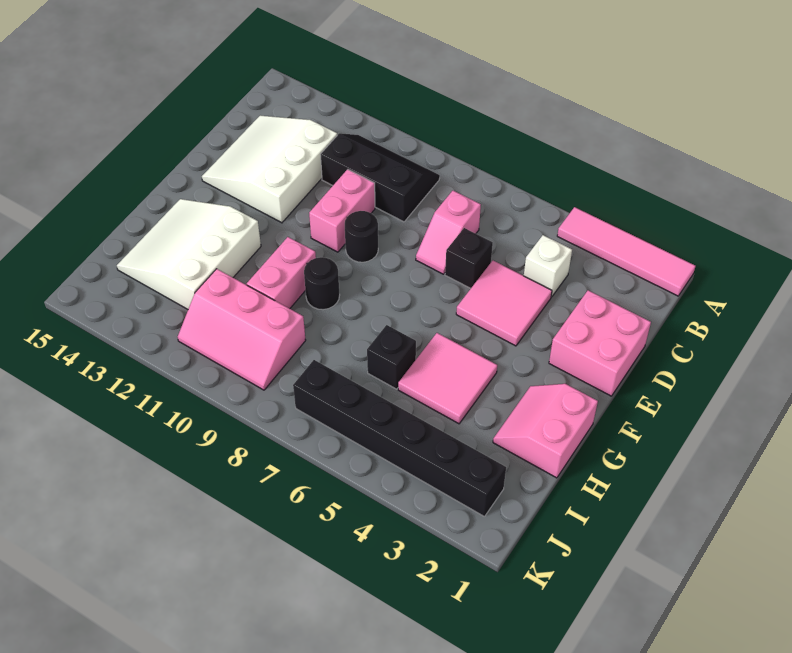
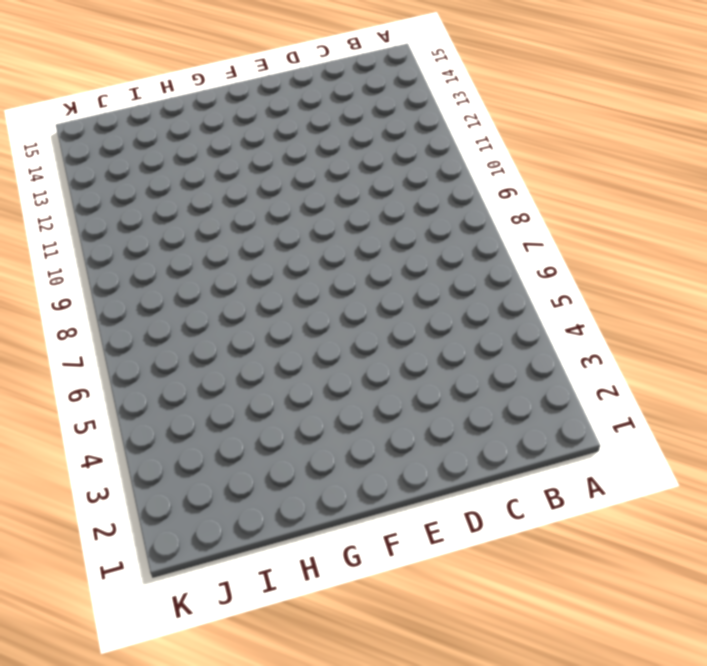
none -> pink 1x4 tile [557,207,695,296]
none -> black 2x3 slope [320,133,440,222]
none -> white 1x1 brick [524,235,572,297]

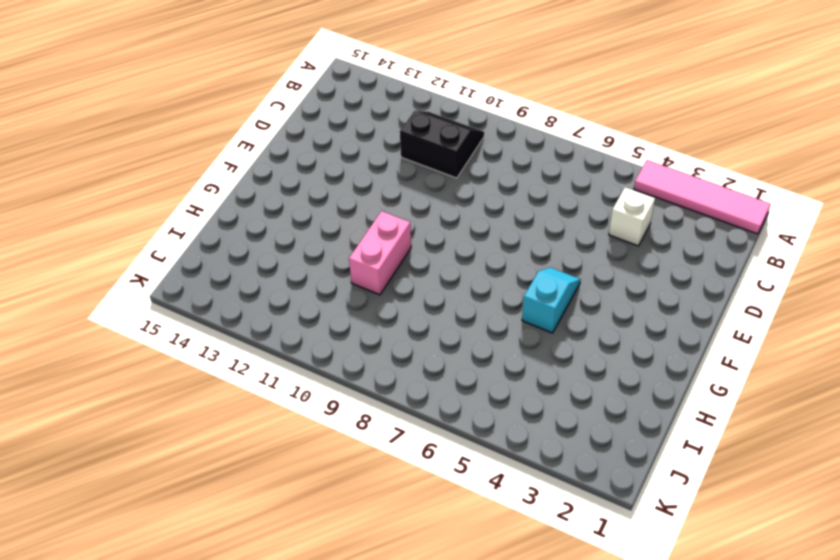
black 2x2 slope [400,111,484,178] -> black 2x3 slope [320,133,440,222]
cyan 1x2 slope [522,267,581,333] -> pink 2x2 tile [398,333,497,424]
none -> pink 1x2 slope [416,191,481,274]
none -> white 3x3 slope [202,115,337,223]
none -> pink 2x2 brick [549,290,651,396]

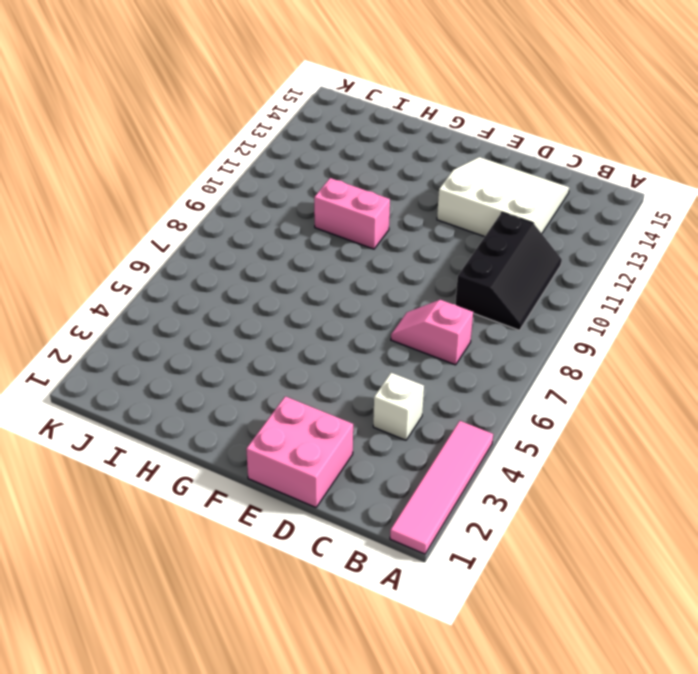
none -> pink 2x2 tile [456,261,552,346]
none -> black 1x1 brick [445,228,493,288]
none -> pink 1x2 brick [309,169,375,252]

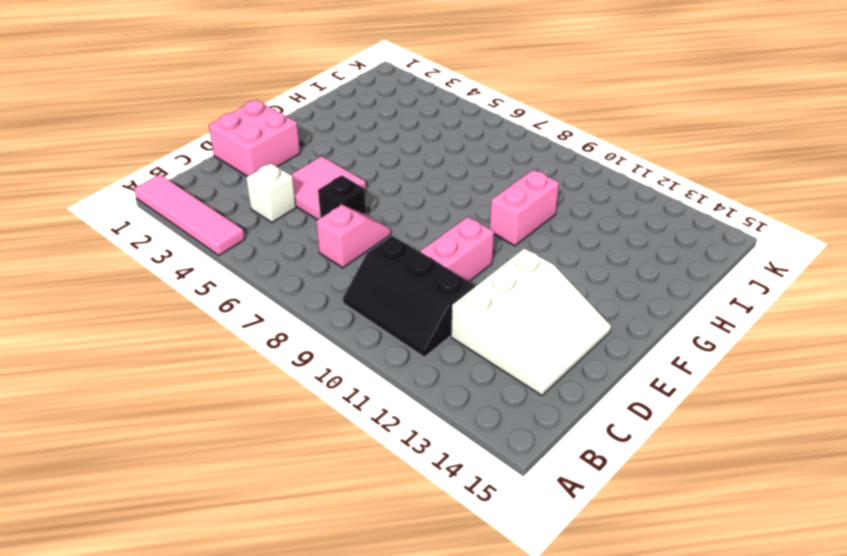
none -> black 1x1 round brick [345,211,378,262]
none -> pink 2x2 slope [493,384,598,478]
none -> pink 2x2 tile [398,333,497,424]

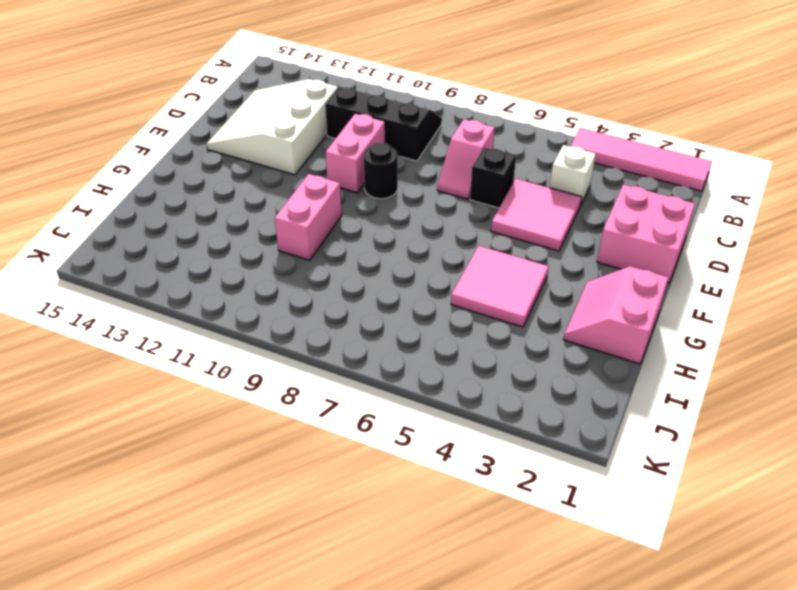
none -> black 1x1 round brick [304,257,340,310]
none -> white 3x3 slope [117,199,261,309]
none -> black 1x1 brick [367,325,416,389]

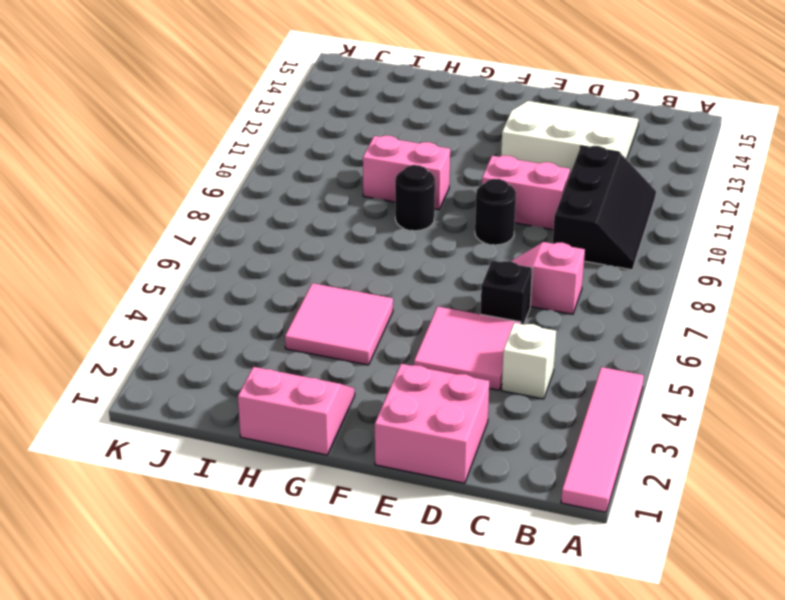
none -> white 3x3 slope [117,199,261,309]
none -> black 1x1 brick [367,325,416,389]
none -> pink 2x3 slope [178,269,306,390]

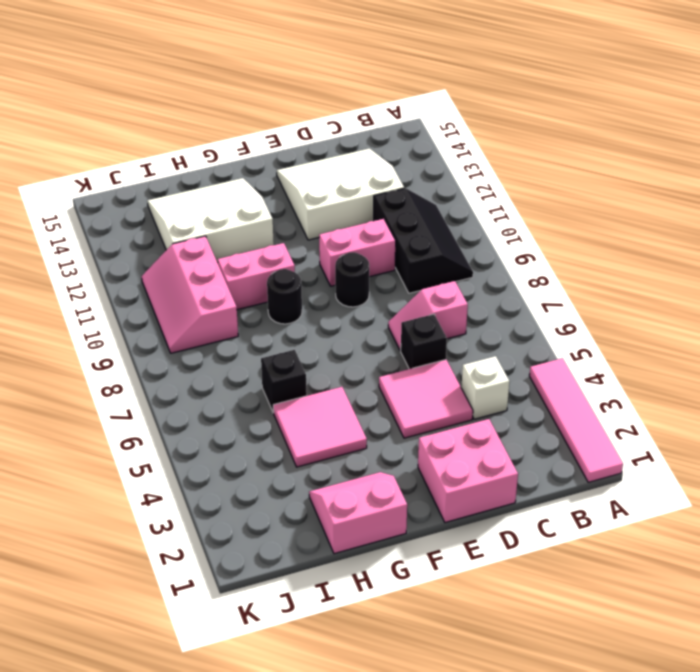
none -> black 1x6 brick [293,360,506,517]

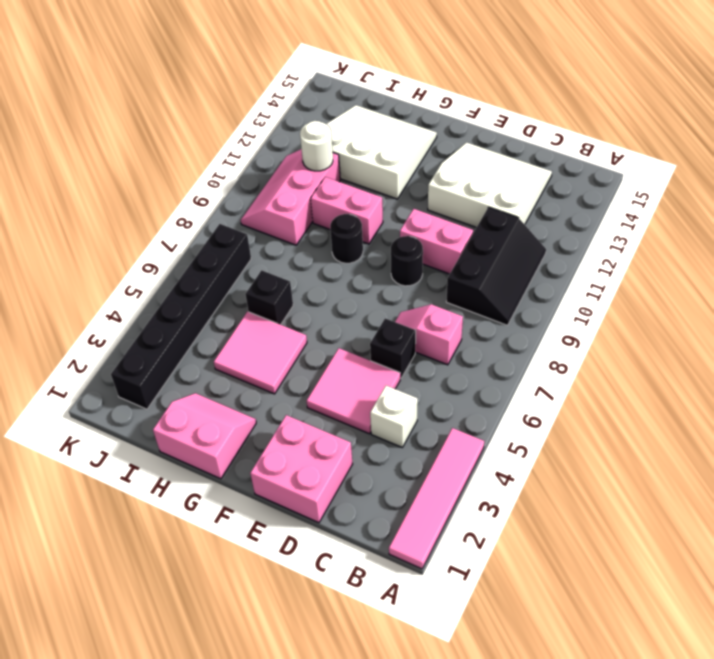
white 1x1 round brick [300,121,333,171] -> none

